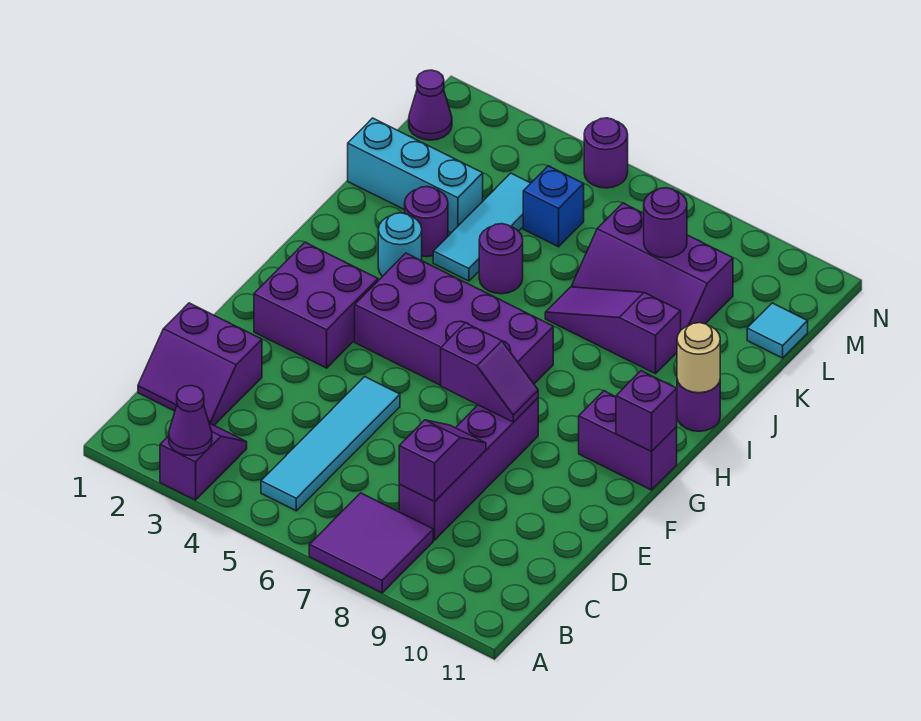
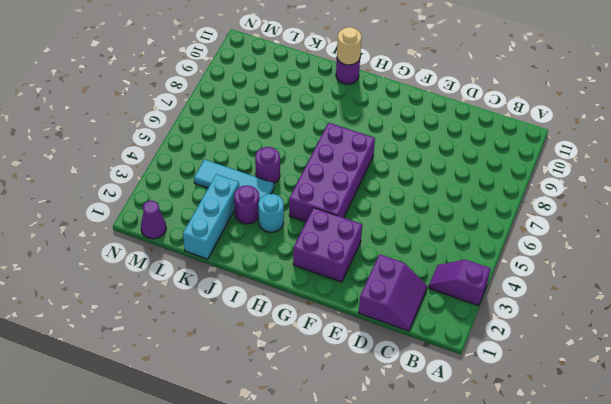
none -> purple 2x2 tile [309,493,433,593]
none -> cyan 1x4 tile [261,377,400,511]
none -> purple 1x4 brick [399,398,538,540]

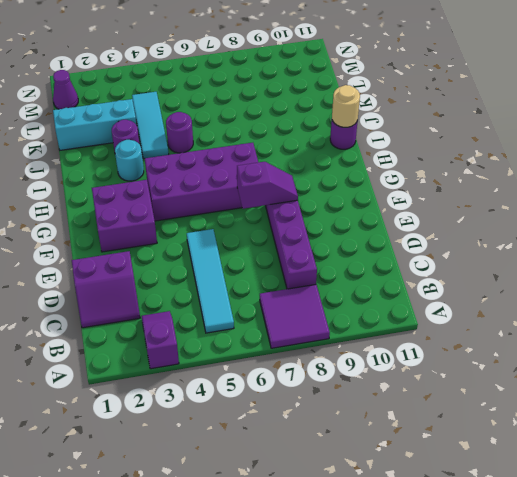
none -> purple 1x2 brick [579,391,677,490]
none -> purple 1x3 slope [545,287,681,374]
none -> purple 2x3 slope [572,203,733,330]

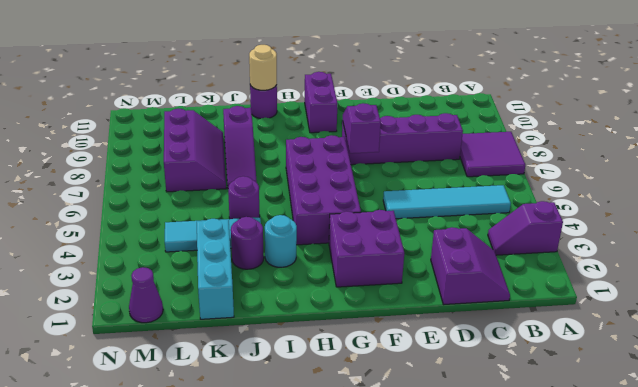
none -> blue 1x1 brick [523,166,584,247]
none -> cyan 1x1 tile [747,303,808,358]
none -> purple 1x1 round brick [584,118,628,188]

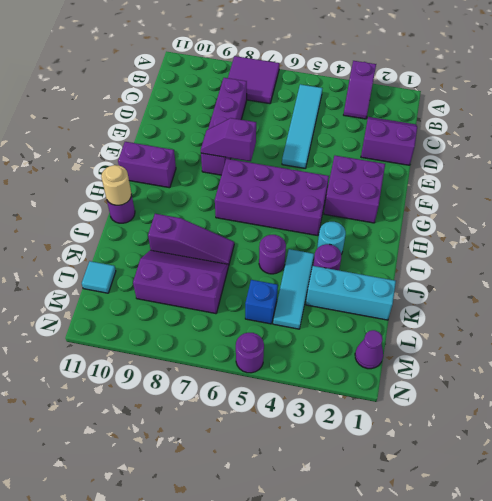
none -> purple 1x1 cone [169,386,212,456]
none -> purple 1x2 slope [399,420,486,501]
none -> purple 1x1 brick [616,371,677,452]

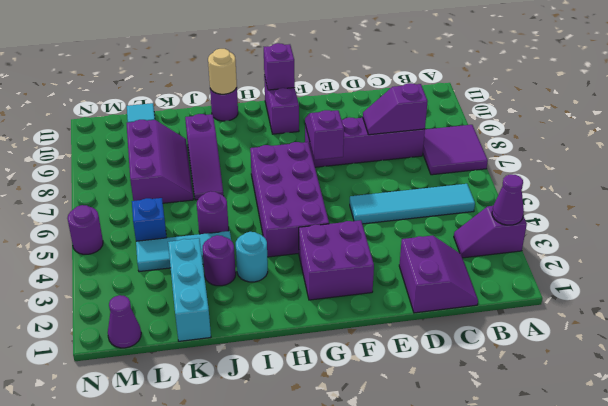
none -> purple 1x1 round brick [644,188,687,258]

